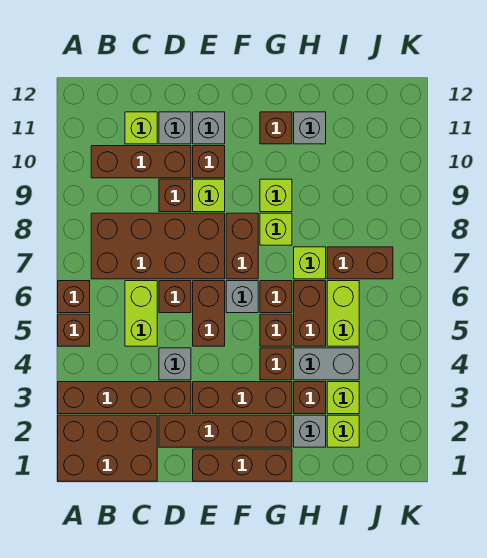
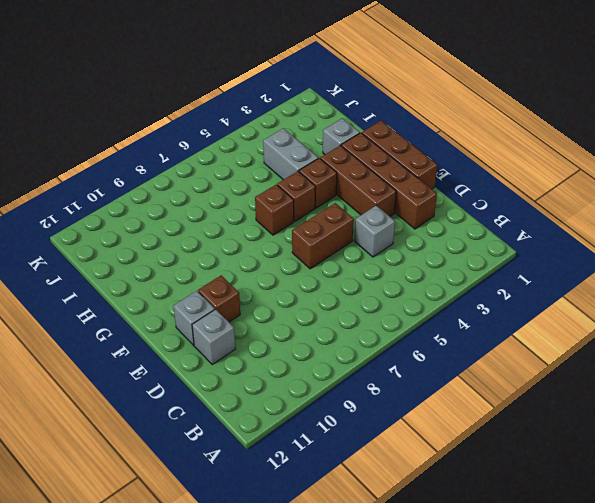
none -> brown 2x3 brick [58,415,157,481]
none -> brown 1x4 brick [58,382,191,414]
none -> brown 1x1 brick [58,314,90,346]
none -> brown 1x1 brick [58,281,90,313]

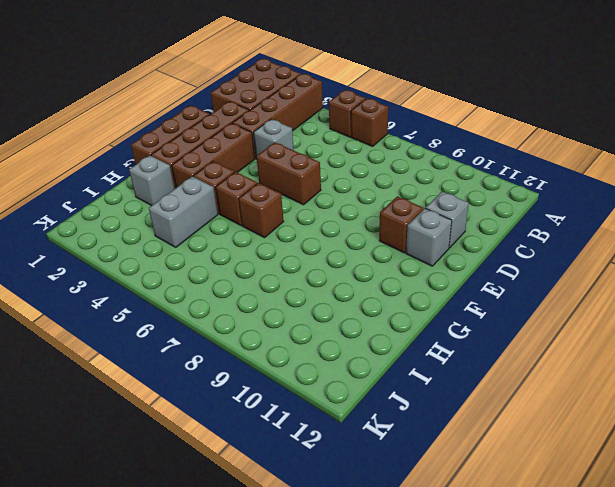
none -> brown 2x4 brick [91,213,225,279]
none -> brown 1x3 brick [91,146,191,178]
none -> lime 1x2 brick [125,281,157,346]
none -> lime 1x1 brick [125,112,157,144]

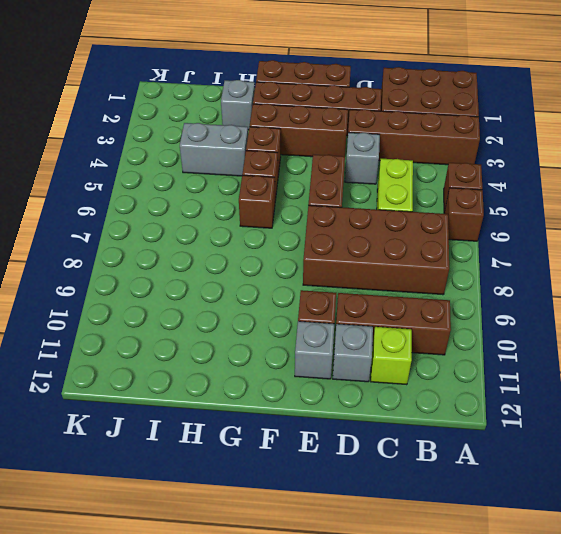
none -> brown 1x1 brick [159,281,191,313]
none -> brown 1x1 brick [159,179,191,212]
none -> lime 1x1 brick [193,179,225,212]
none -> grey 1x1 brick [226,281,258,313]

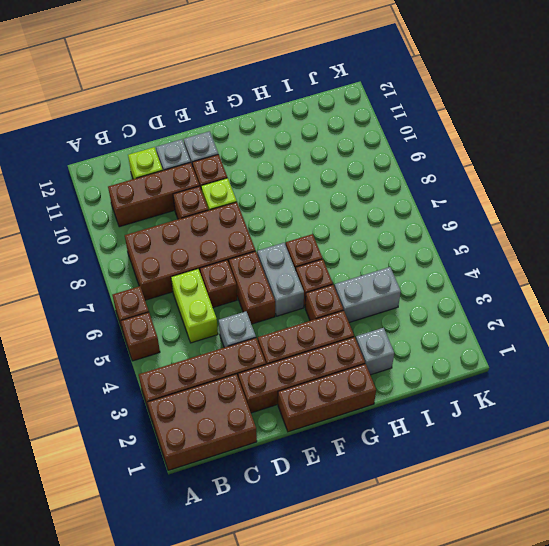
grey 1x2 brick [257,243,304,316] -> grey 1x1 brick [226,281,258,313]
none -> brown 1x2 brick [226,213,258,279]
none -> lime 1x1 brick [260,213,292,245]
none -> lime 1x1 brick [260,179,292,212]
none -> brown 1x1 brick [260,112,292,144]

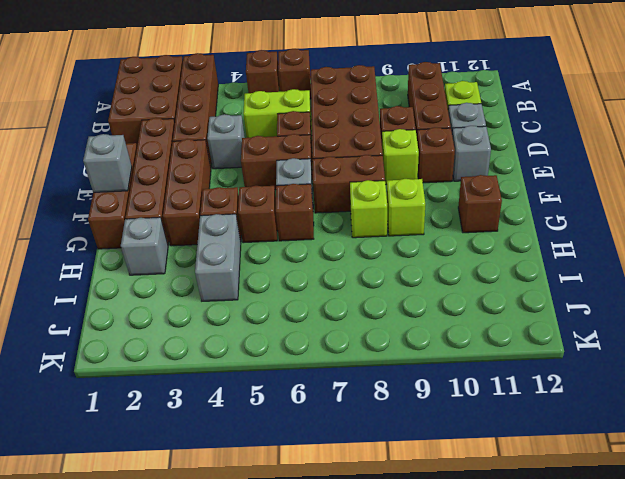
grey 1x1 brick [83,134,132,192] -> grey 1x1 brick moved to [294,112,326,144]
none -> brown 1x1 brick [294,382,326,414]
none -> brown 1x2 brick [294,281,326,346]
none -> lime 1x1 brick [294,247,326,279]
none -> lime 1x1 brick [327,415,359,447]

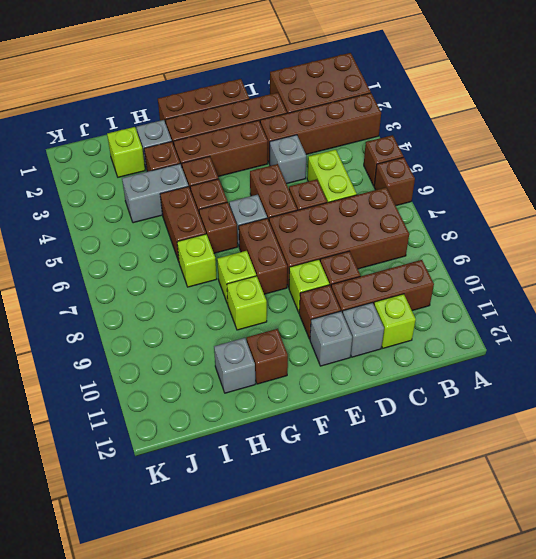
none -> lime 1x1 brick [327,382,359,414]
none -> lime 1x2 brick [327,281,359,346]
none -> brown 1x2 brick [327,247,393,279]

